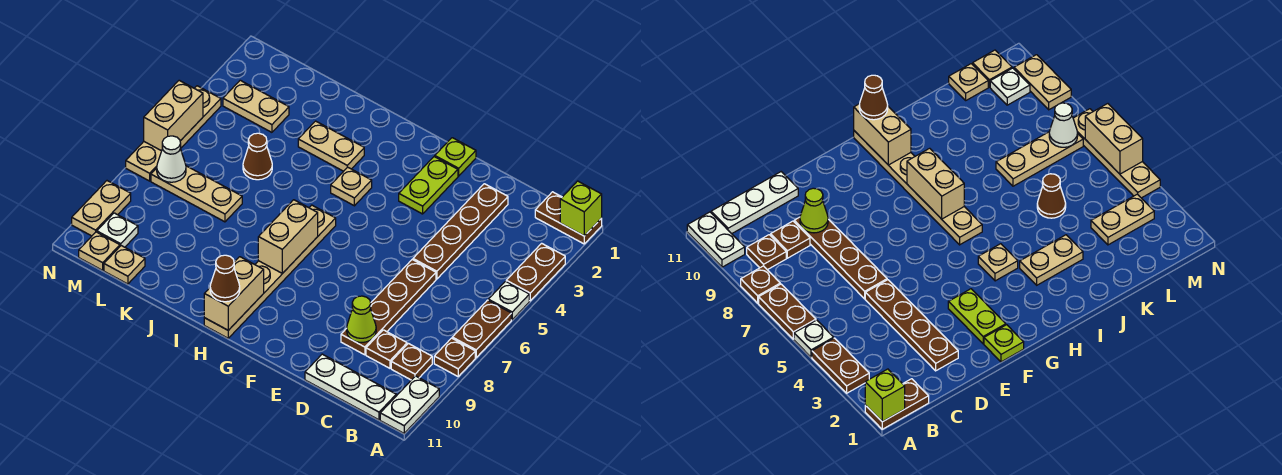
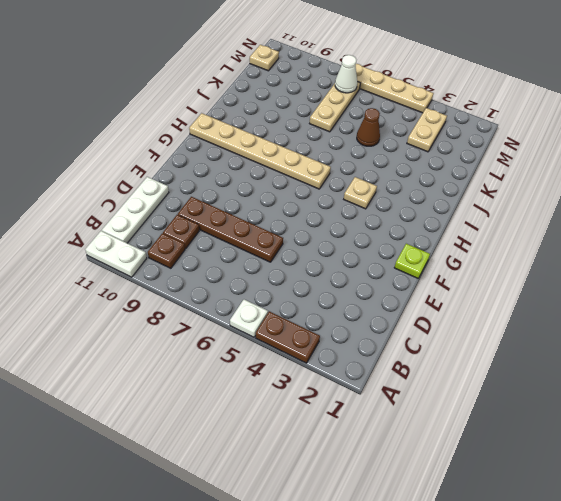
none -> brown 1x2 plate [535,192,602,244]
none -> brown 1x2 plate [452,300,511,358]
none -> brown 1x1 plate [434,338,475,376]
none -> brown 1x4 plate [413,184,508,279]

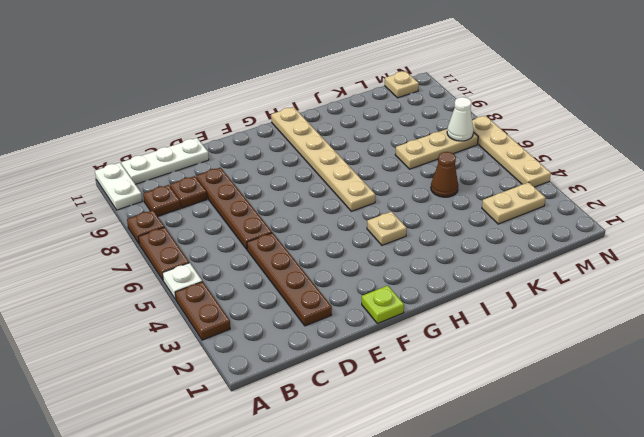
none -> brown 1x2 plate [535,192,602,244]
none -> lime 1x2 plate [399,157,458,214]
none -> tan 1x2 plate [298,121,364,171]
none -> tan 1x1 plate [104,246,145,284]

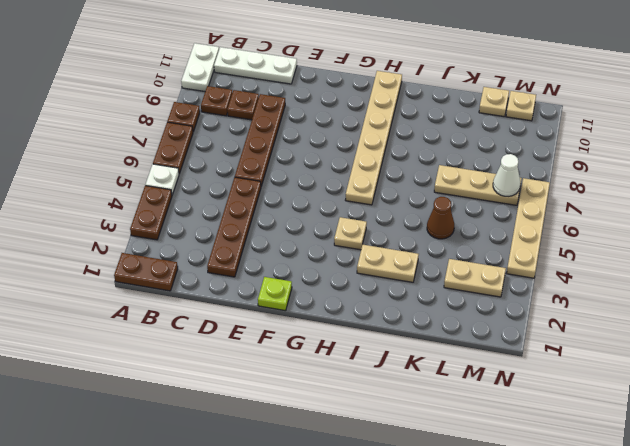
none -> lime 1x2 plate [399,157,458,214]
none -> white 1x1 plate [97,213,138,247]
none -> tan 1x2 plate [72,181,131,236]
none -> lime 1x1 brick [560,181,602,236]

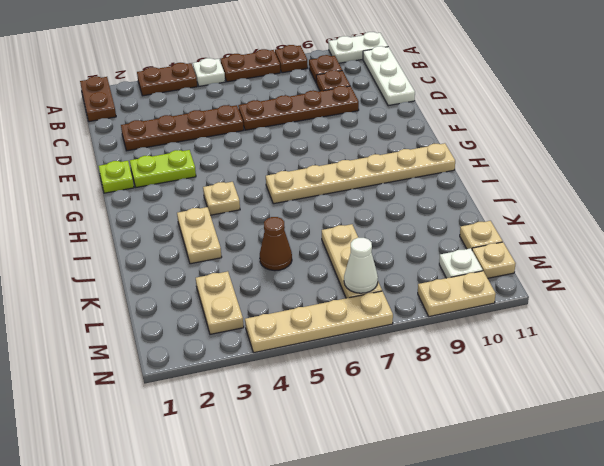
none -> lime 1x1 brick [560,181,602,236]
none -> lime 1x1 cone [347,296,376,342]
none -> tan 1x2 brick [258,200,318,274]
none -> tan 1x2 brick [204,257,264,330]

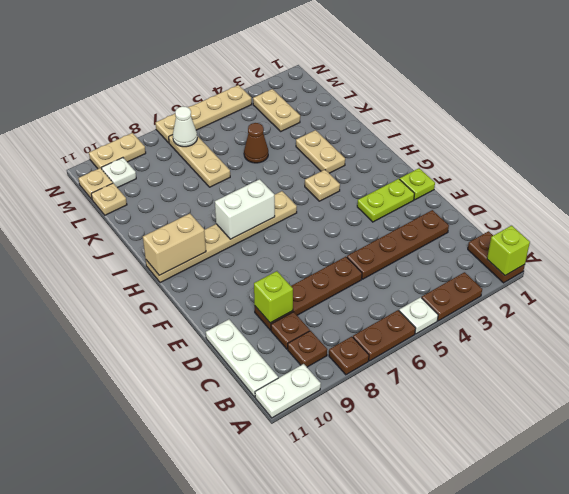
lime 1x1 brick [254,271,293,323] -> lime 1x1 cone [347,296,376,342]
white 1x2 brick [215,179,275,239] -> tan 1x2 brick [258,200,318,274]
none -> tan 1x2 brick [144,80,203,151]
none -> brown 1x1 cone [210,255,240,302]

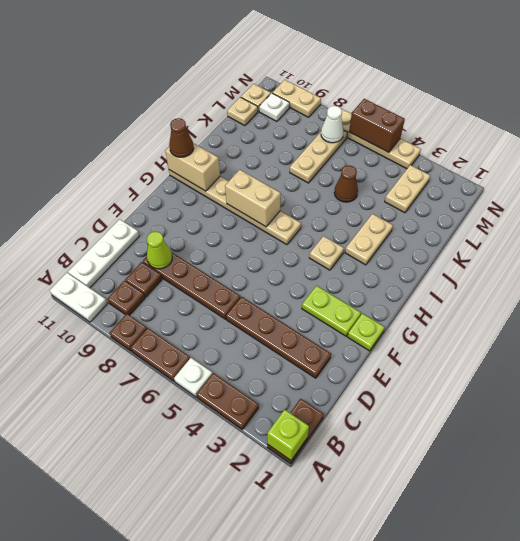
brown 1x2 brick [349,99,405,153] -> tan 1x2 brick [144,80,203,151]

